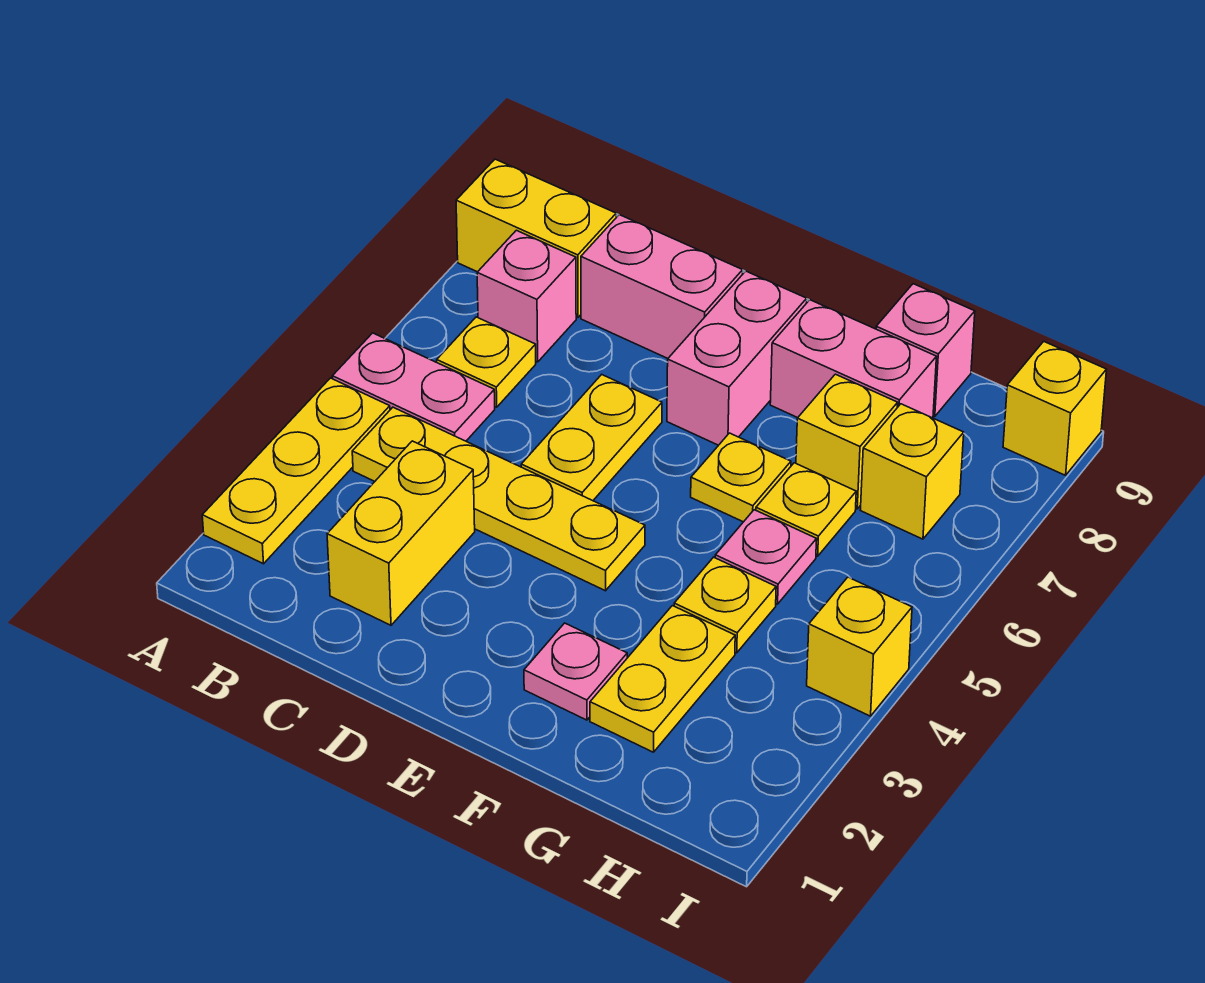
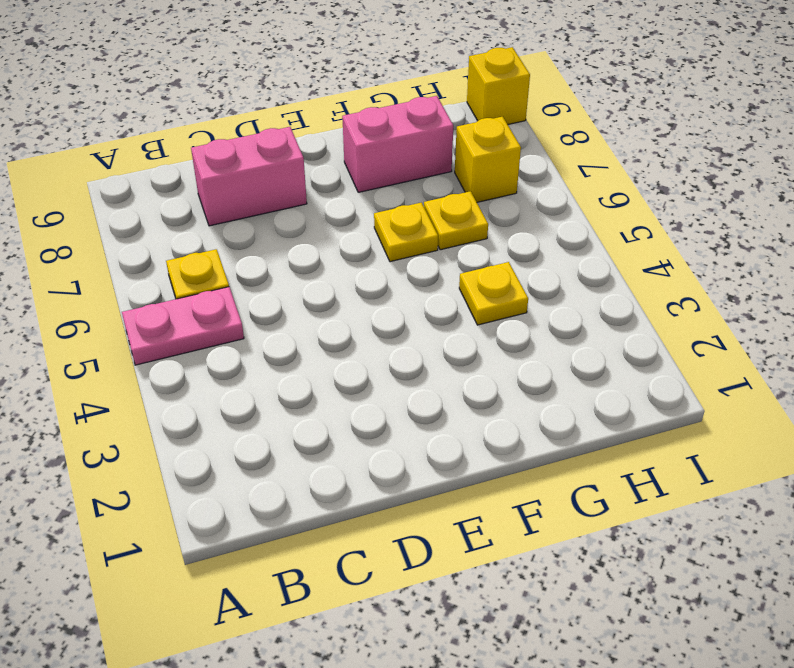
none -> yellow 1x3 plate [202,378,390,564]
none -> yellow 1x2 brick [456,159,616,317]
none -> yellow 1x4 plate [352,407,645,591]

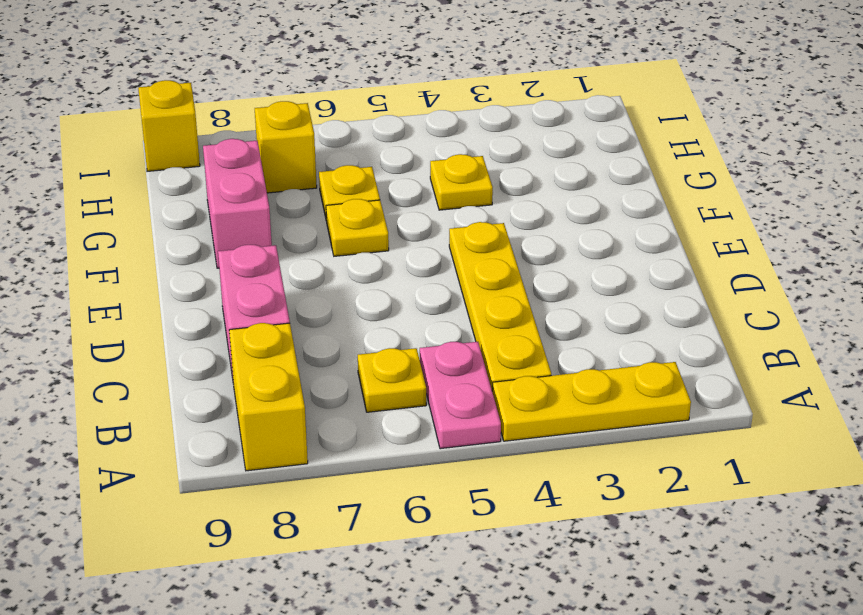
none -> pink 1x1 brick [477,230,576,362]
none -> yellow 1x2 brick [327,441,475,625]
none -> yellow 1x2 plate [521,375,662,501]

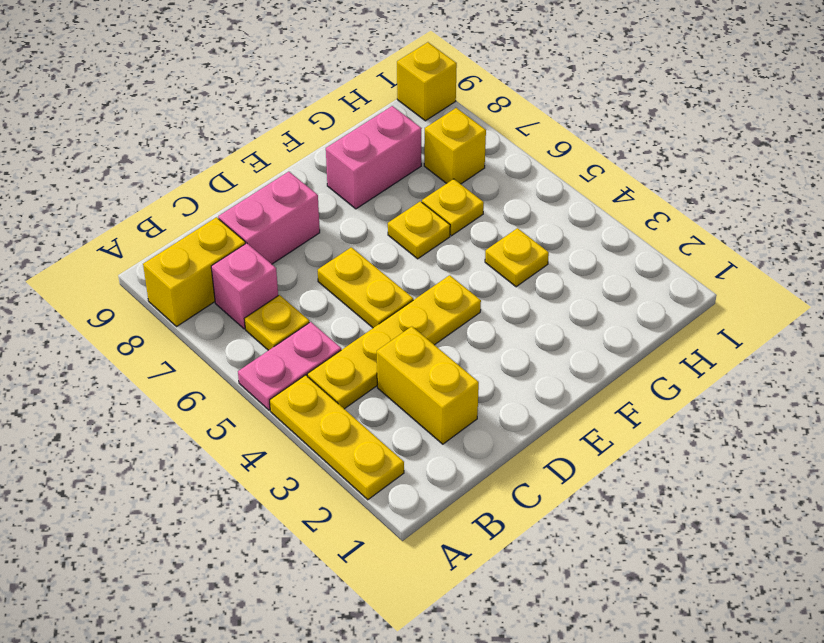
none -> pink 1x2 brick [667,271,807,445]
none -> pink 1x1 plate [524,623,627,720]
none -> yellow 1x2 plate [590,606,735,752]

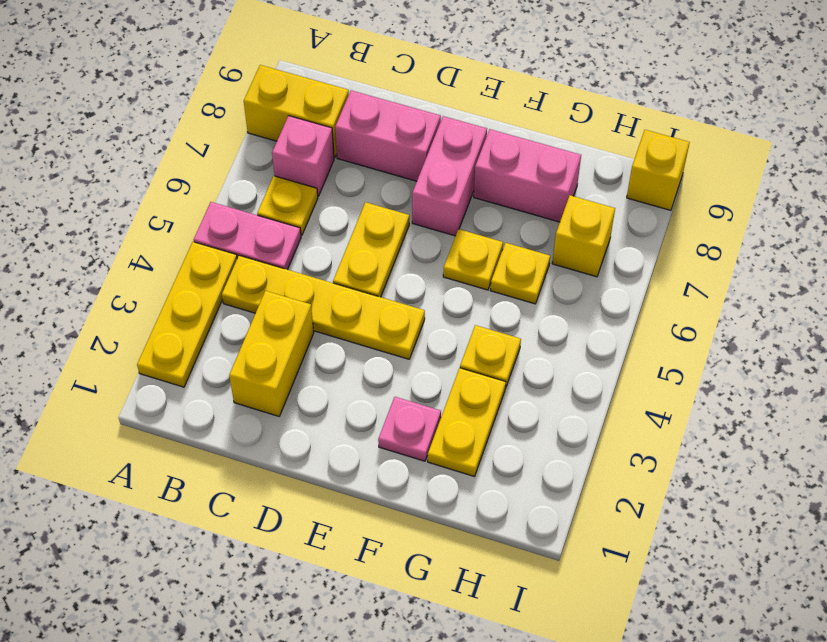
none -> pink 1x1 plate [715,510,817,604]
none -> yellow 1x1 brick [796,374,898,509]
none -> pink 1x1 brick [876,284,975,417]

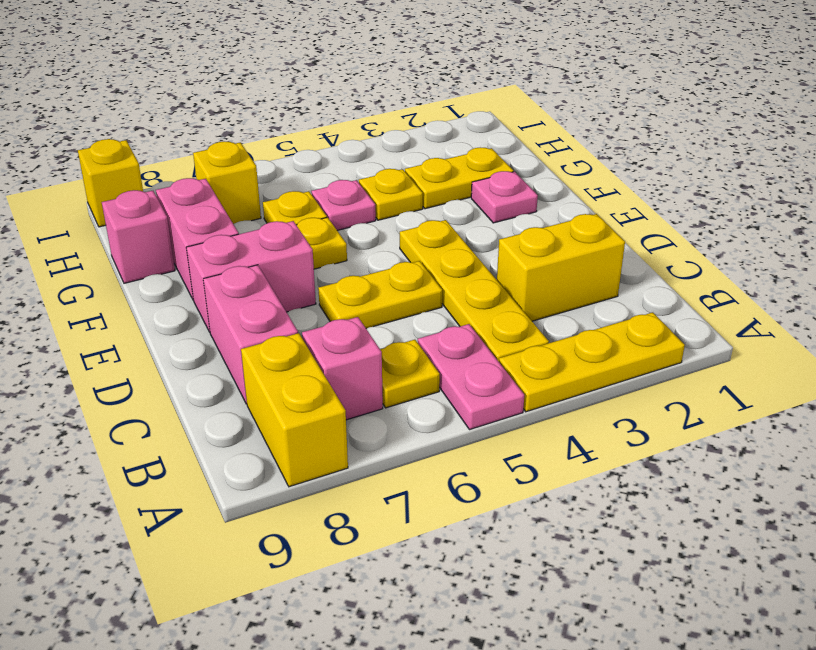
none -> yellow 1x1 brick [796,374,898,509]
none -> yellow 1x1 brick [807,577,912,716]

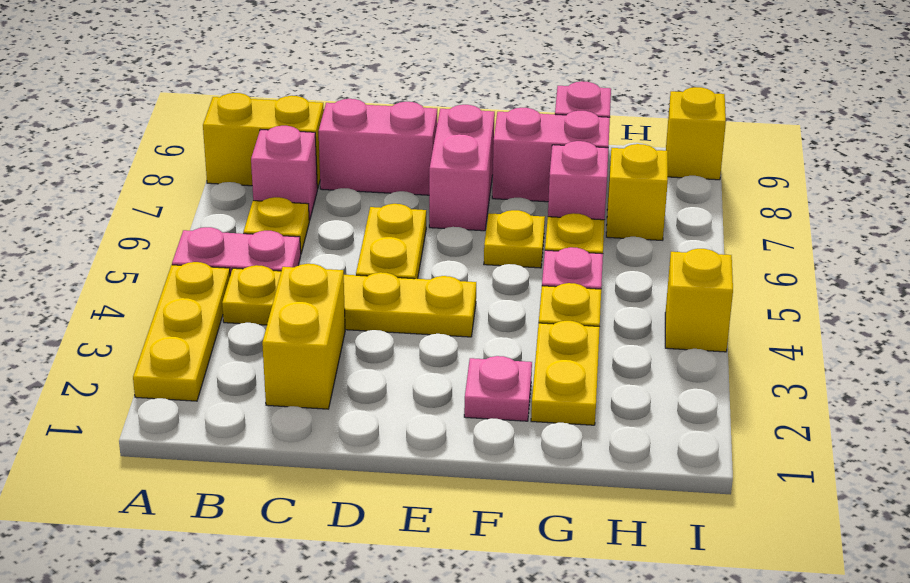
pink 1x1 brick [548,141,608,220] -> yellow 1x1 brick [796,374,898,509]

